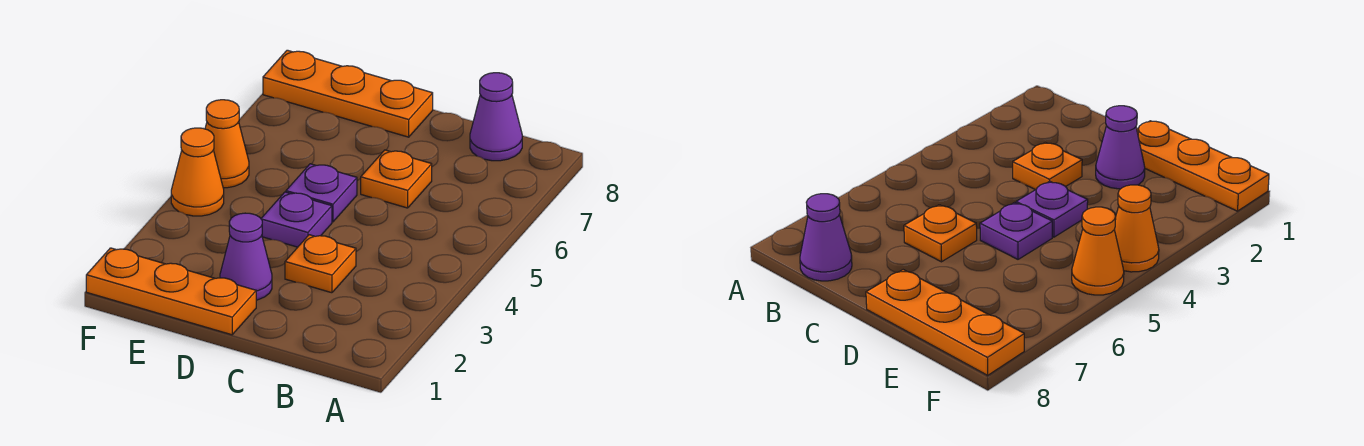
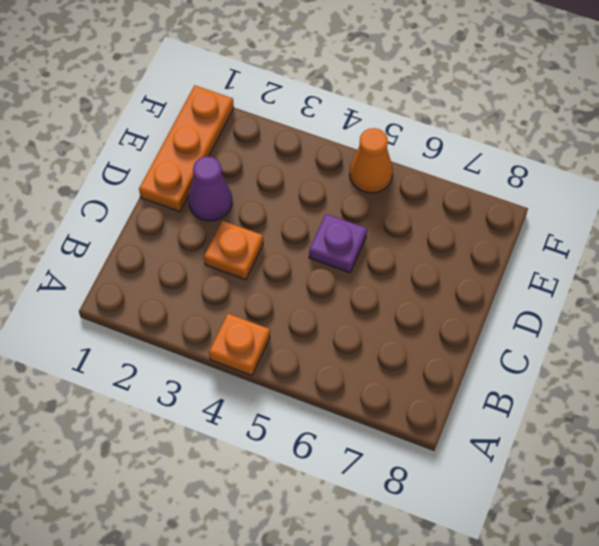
orange 1x1 plate [209,314,270,375] -> orange 1x1 plate moved to [361,150,432,208]
none -> purple 1x1 cone [470,73,522,161]
none -> purple 1x1 plate [261,192,332,247]

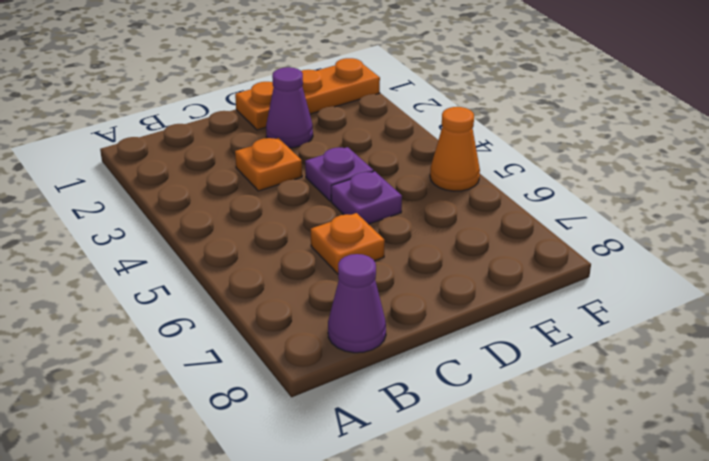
none -> orange 1x3 plate [263,50,433,137]
none -> orange 1x1 cone [171,128,224,216]

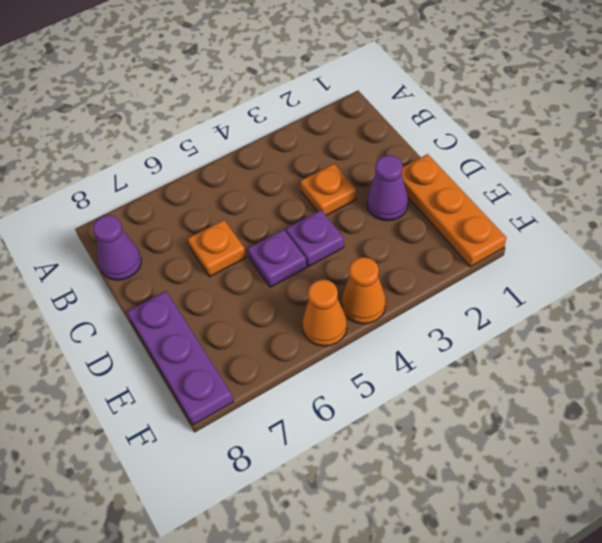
purple 1x3 plate [127,291,233,425] -> orange 1x3 plate [263,50,433,137]

